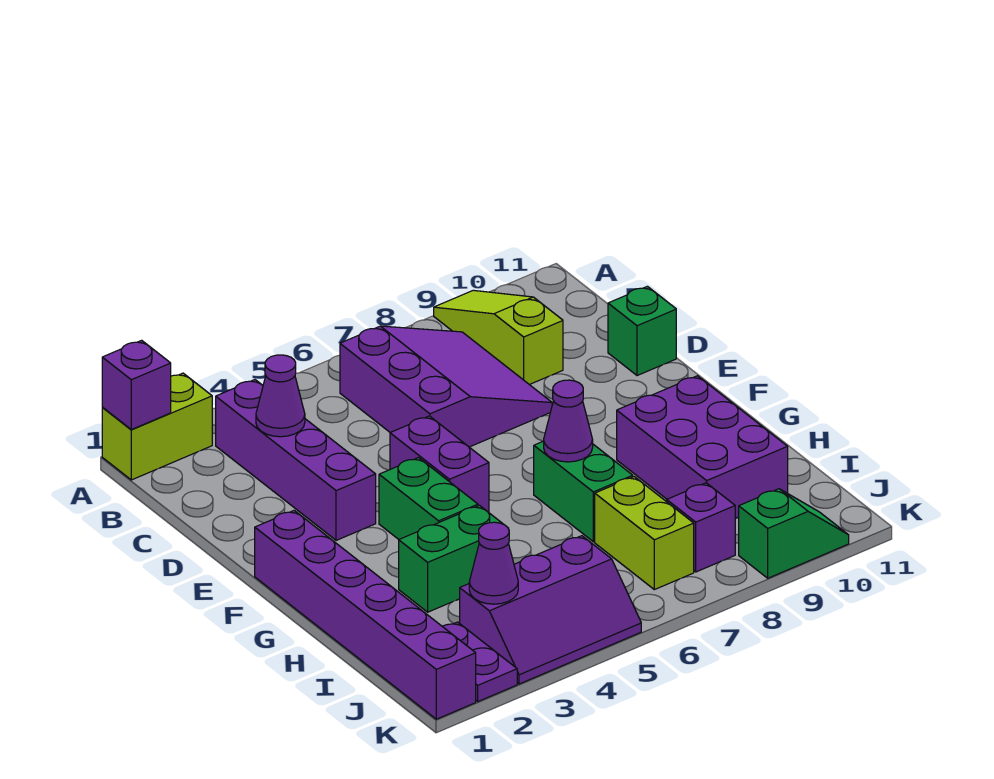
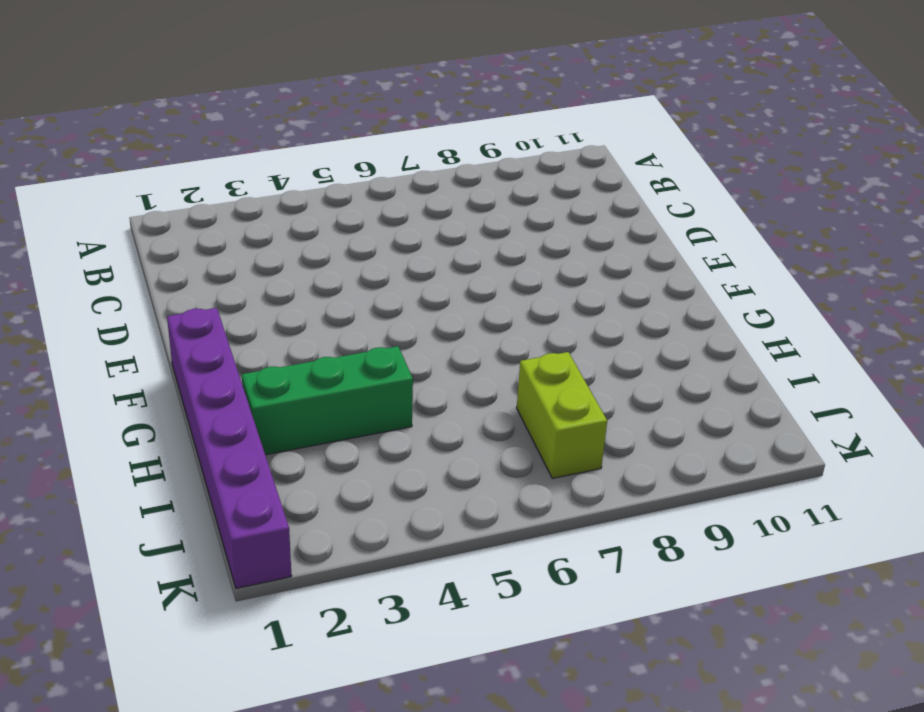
green 1x3 brick [242,346,413,455] -> green 1x2 brick [399,505,509,612]
none -> lime 1x2 brick [102,373,212,480]
none -> lime 1x3 slope [434,290,563,385]
none -> purple 1x4 brick [216,380,376,540]

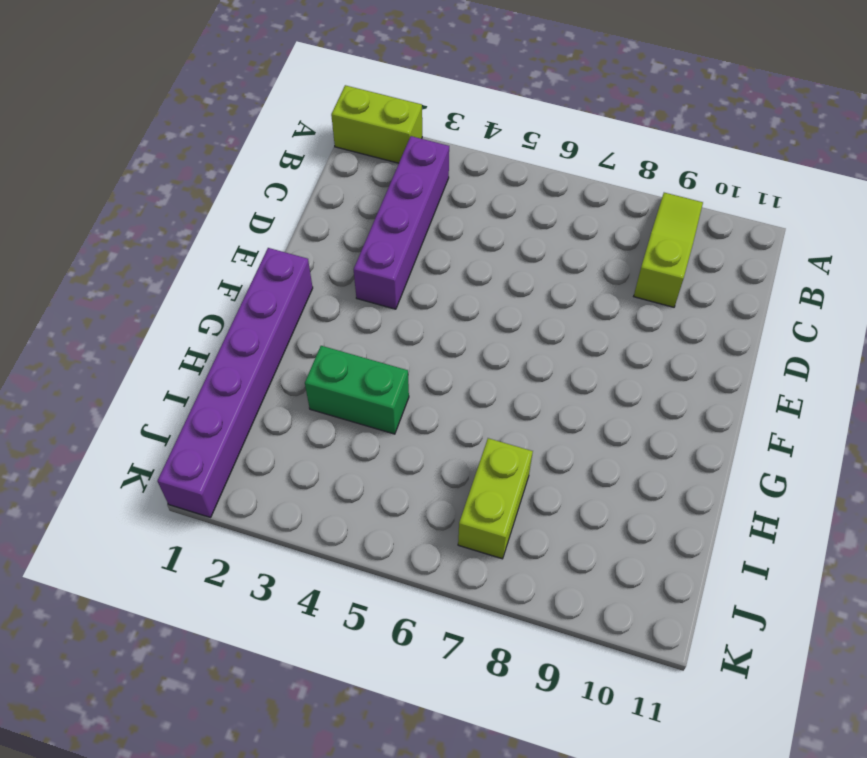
none -> purple 3x3 slope [340,326,552,447]
none -> green 1x1 brick [608,286,676,376]
none -> purple 1x2 brick [390,416,489,512]

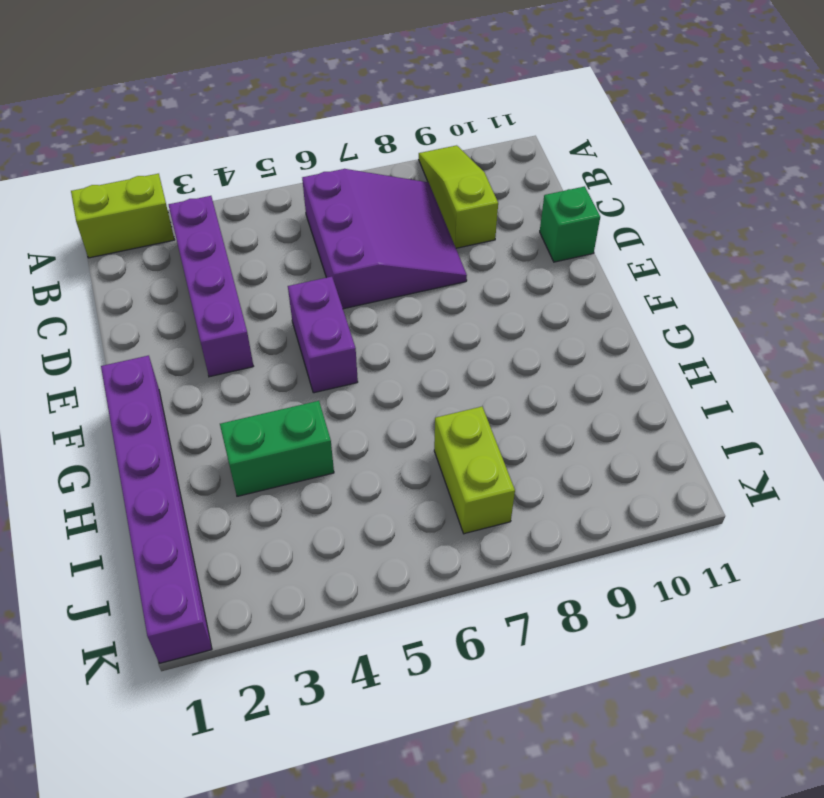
none -> green 1x2 brick [379,458,478,539]
none -> green 1x2 brick [534,441,633,542]
none -> purple 2x3 brick [617,376,788,518]

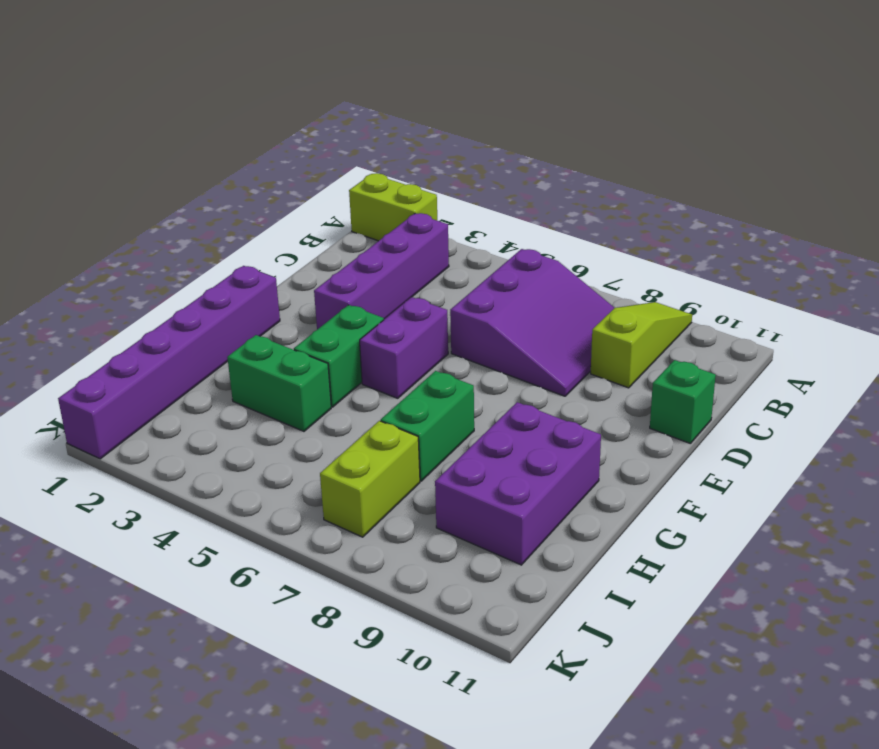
none -> purple 1x2 plate [442,622,517,701]
none -> purple 2x3 slope [460,536,641,684]
none -> purple 1x1 brick [667,483,735,572]

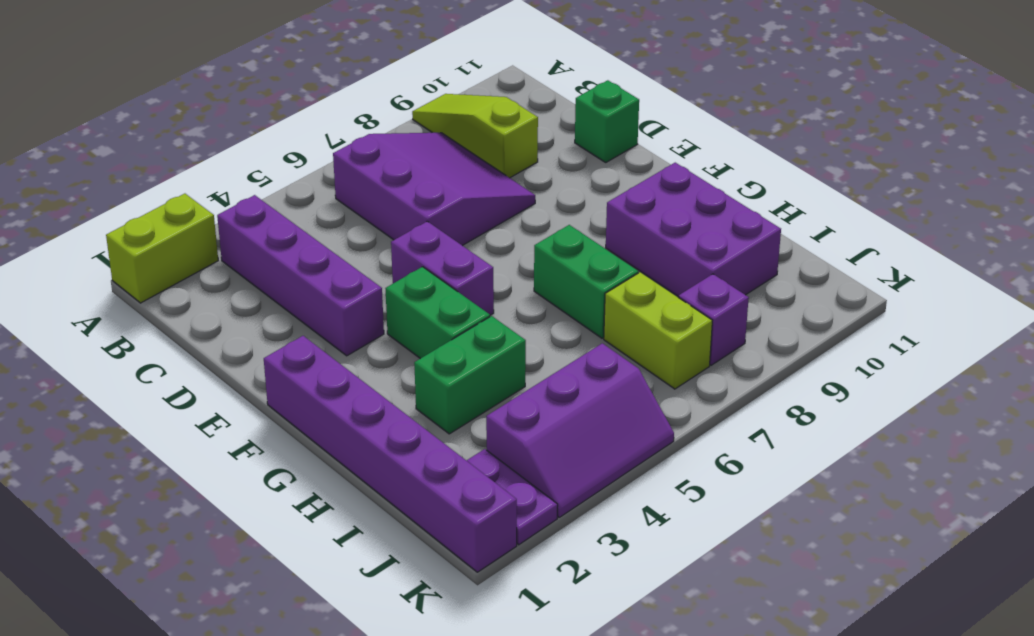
none -> green 1x2 slope [739,489,849,578]
none -> purple 1x1 brick [102,340,171,430]
none -> purple 1x1 cone [256,355,305,437]

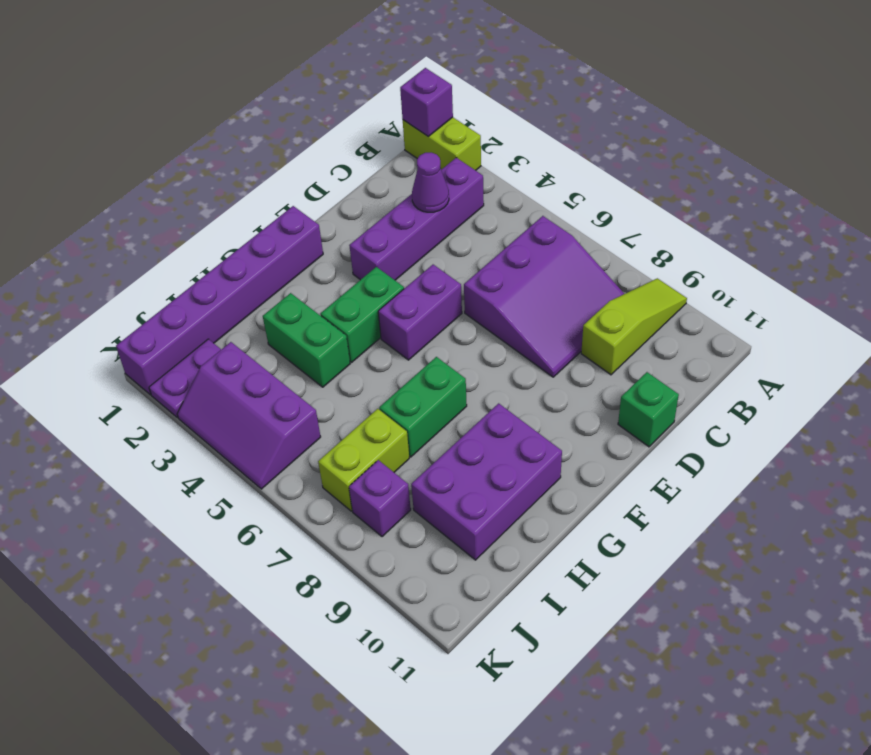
none -> green 1x2 slope [739,489,849,578]
none -> purple 1x1 cone [544,380,593,462]
none -> purple 1x1 cone [469,522,518,604]

